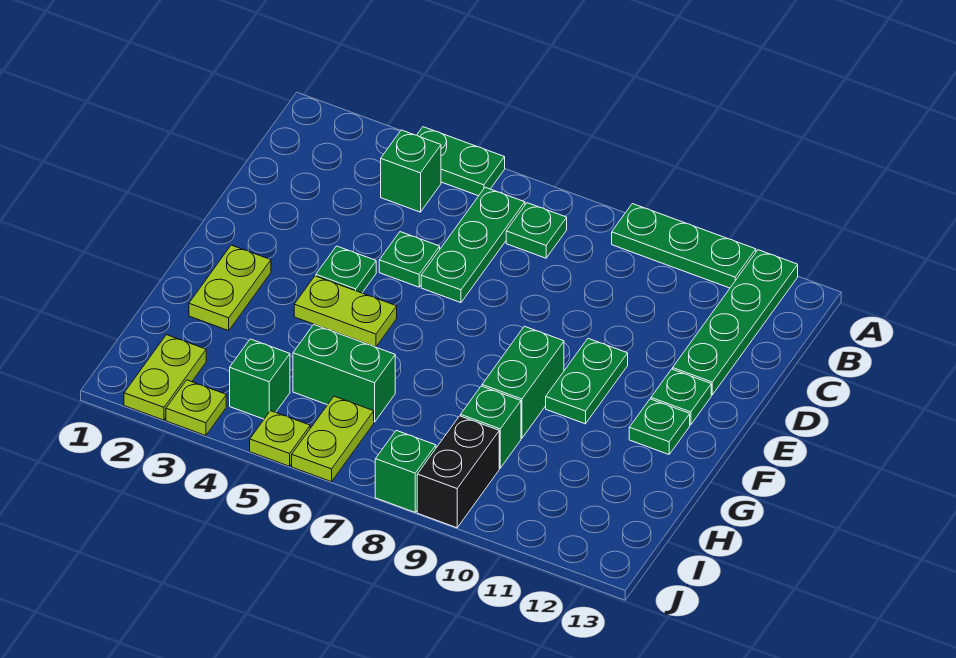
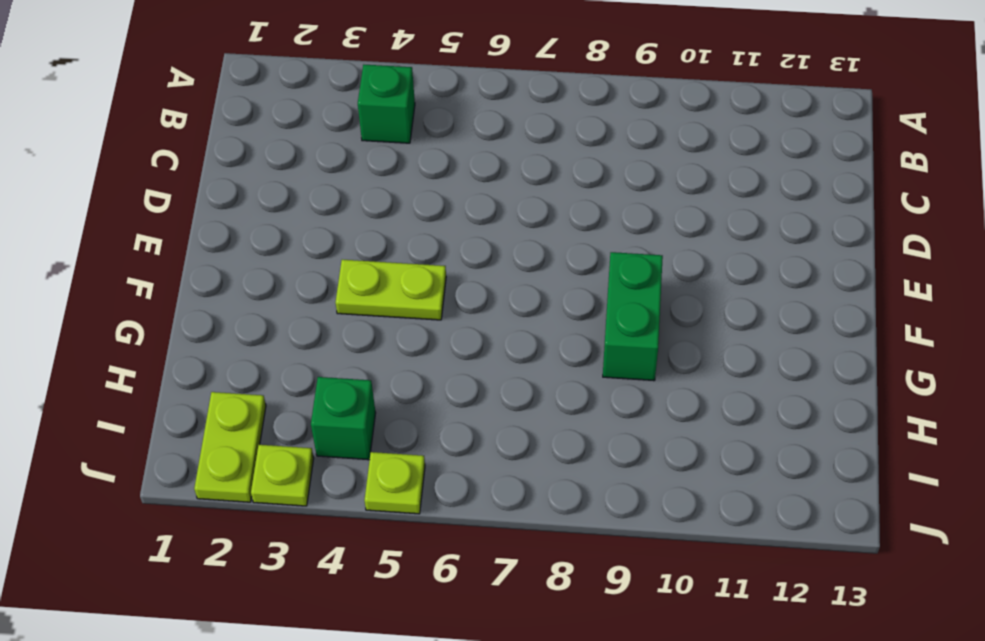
none -> green 1x2 plate [417,127,505,196]
none -> green 1x3 plate [612,204,756,288]
none -> green 1x4 plate [673,250,798,395]

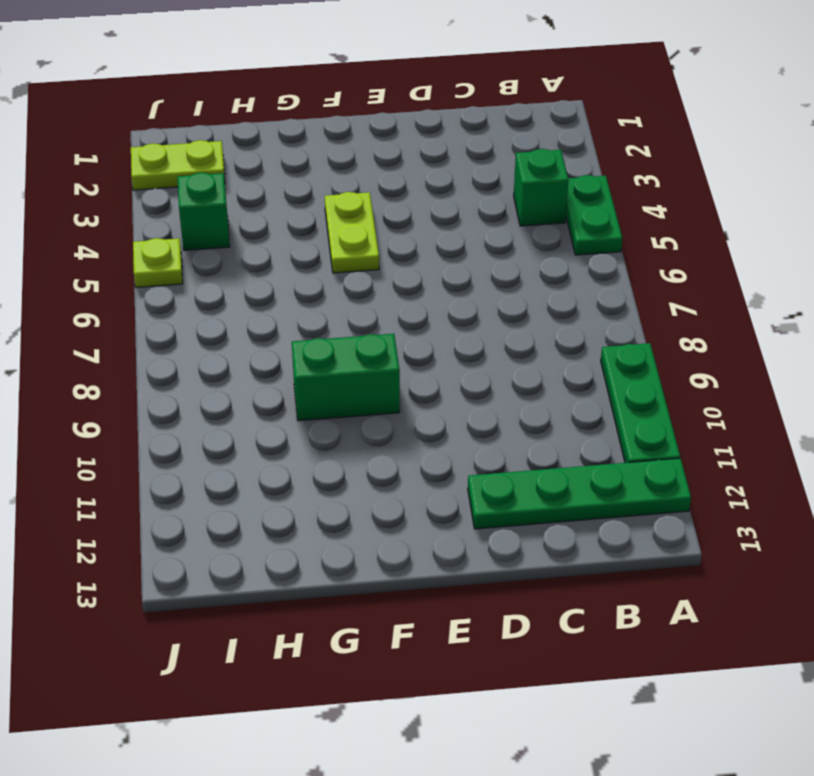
none -> green 1x3 plate [421,187,525,303]
none -> green 1x1 plate [506,203,567,258]
none -> green 1x1 plate [379,232,440,287]

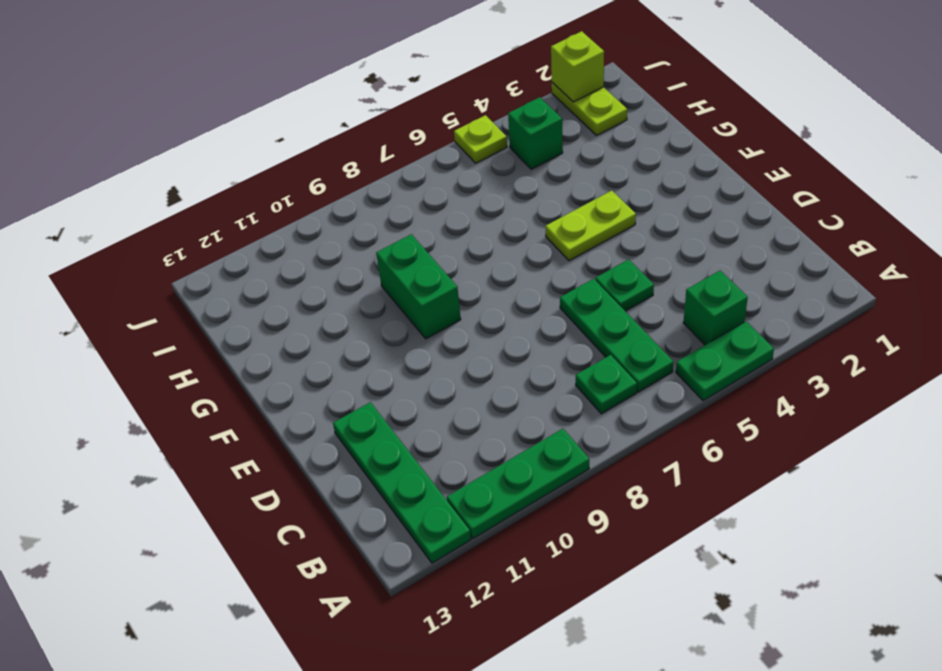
lime 1x1 brick [551,31,604,102] -> none
none -> green 1x1 plate [316,246,376,293]
none -> green 1x2 plate [546,339,628,424]
none -> green 1x1 plate [651,369,711,425]

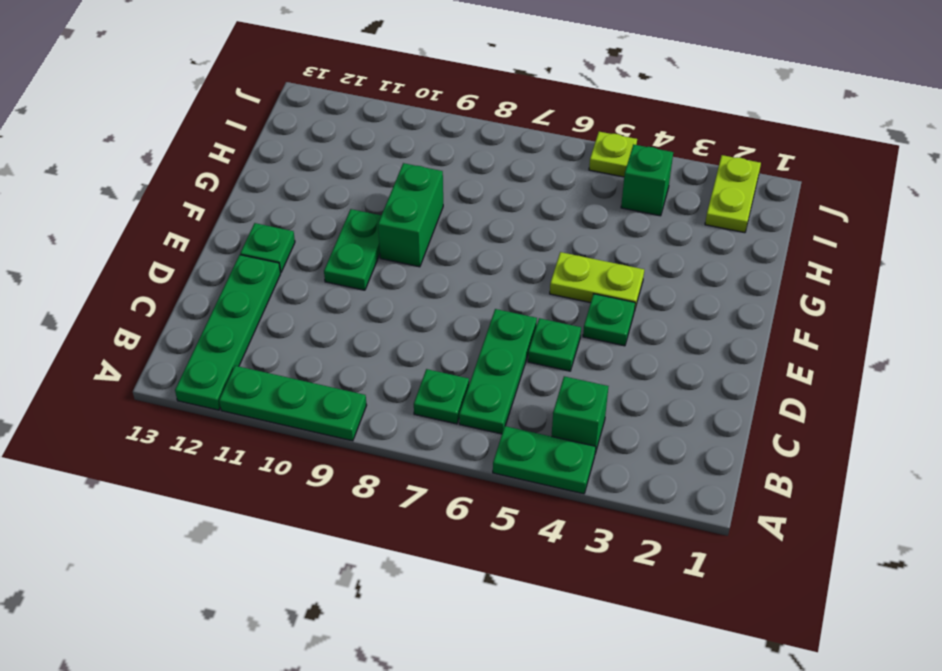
none -> lime 1x2 plate [189,245,271,331]
none -> green 1x1 plate [629,399,690,454]
none -> green 1x2 brick [293,325,395,422]

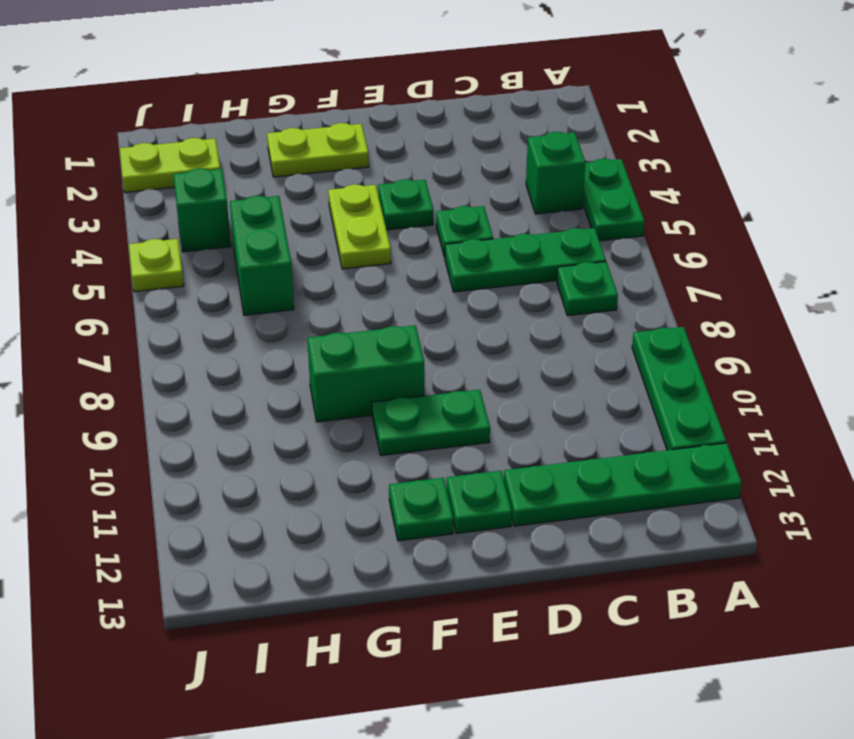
none -> green 1x1 brick [461,386,521,468]
none -> lime 1x2 plate [292,396,374,482]
none -> black 1x2 brick [417,416,499,528]

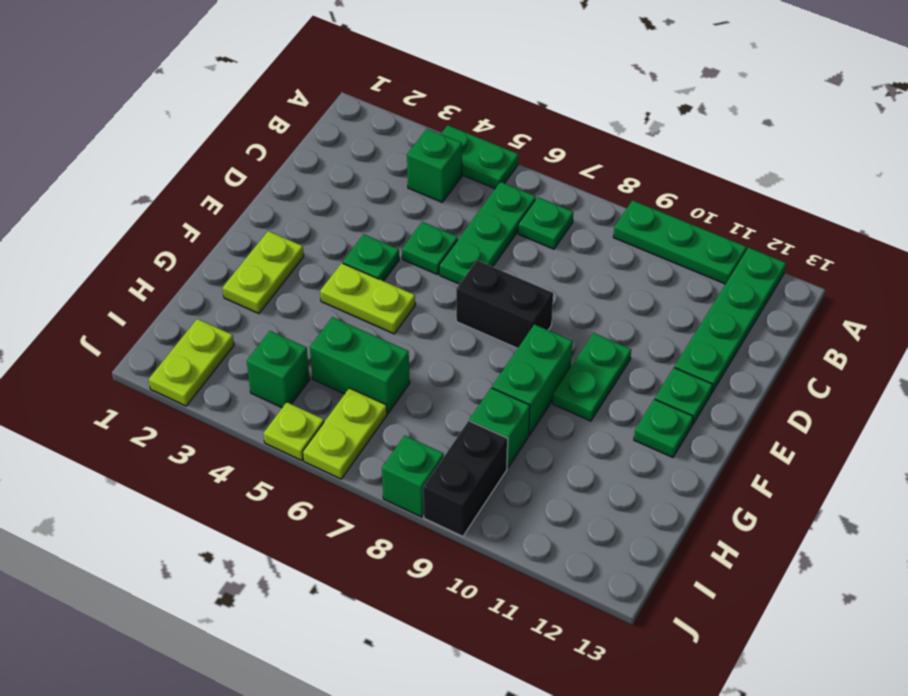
black 1x2 brick [456,260,553,348] -> none
none -> lime 1x1 plate [166,380,226,436]

